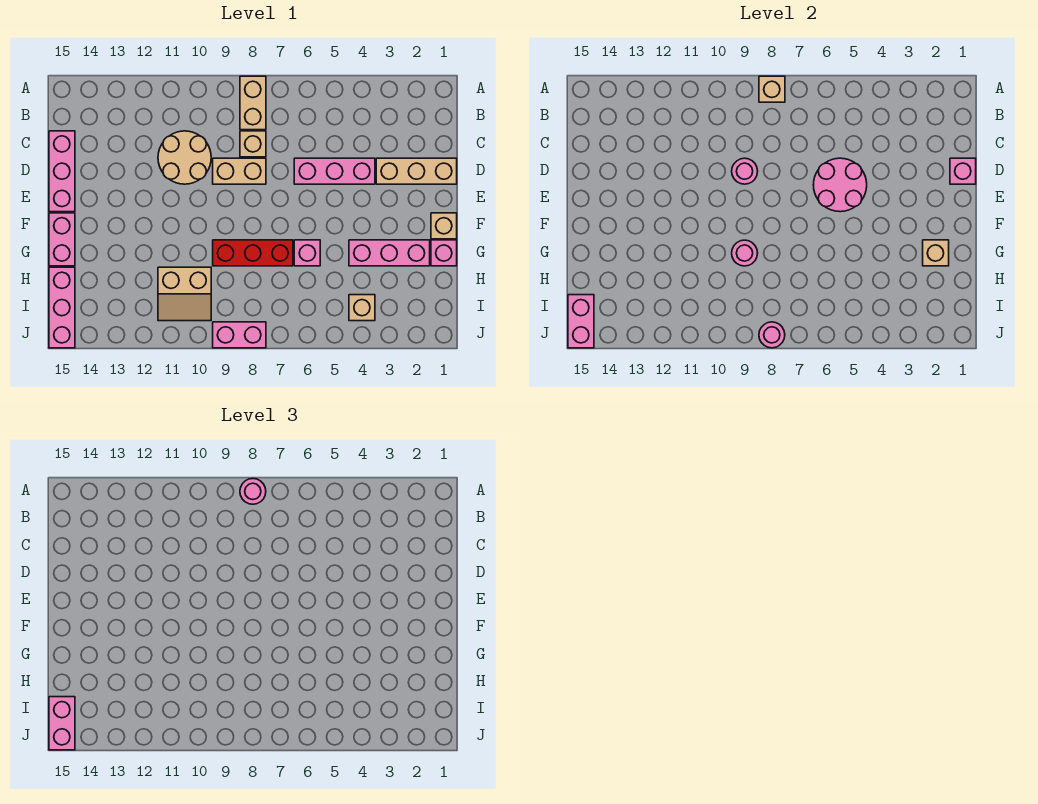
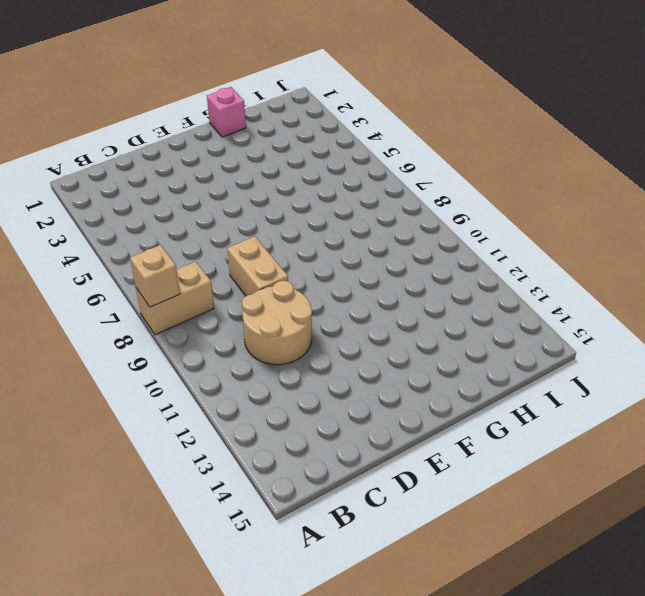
none -> tan 1x1 brick [240,131,266,157]
none -> pink 1x3 brick [49,131,75,212]
none -> tan 1x3 brick [376,158,457,184]

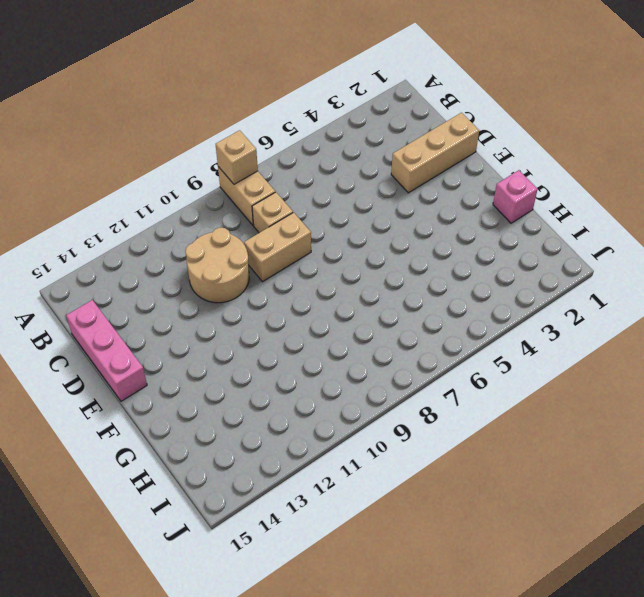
none -> pink 1x3 brick [294,158,375,184]
none -> tan 1x1 brick [431,213,457,239]
none -> pink 1x2 brick [49,213,75,266]

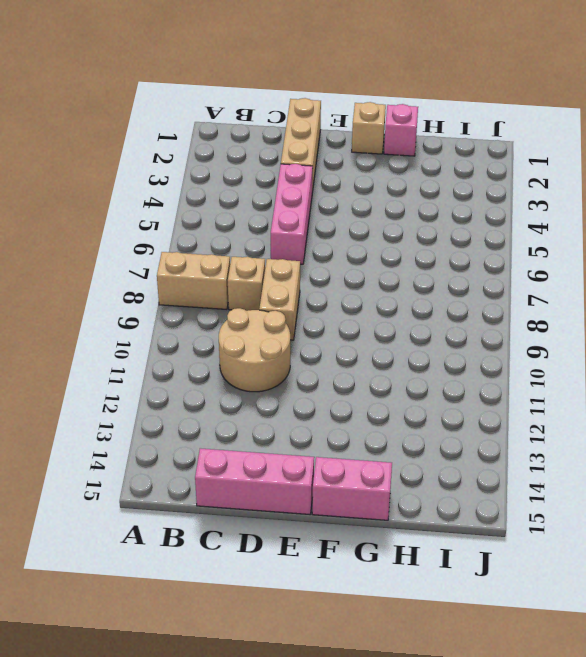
none -> pink 1x3 brick [349,240,430,266]
none -> pink 1x1 brick [294,240,320,266]
none -> red 1x3 brick [213,240,293,266]

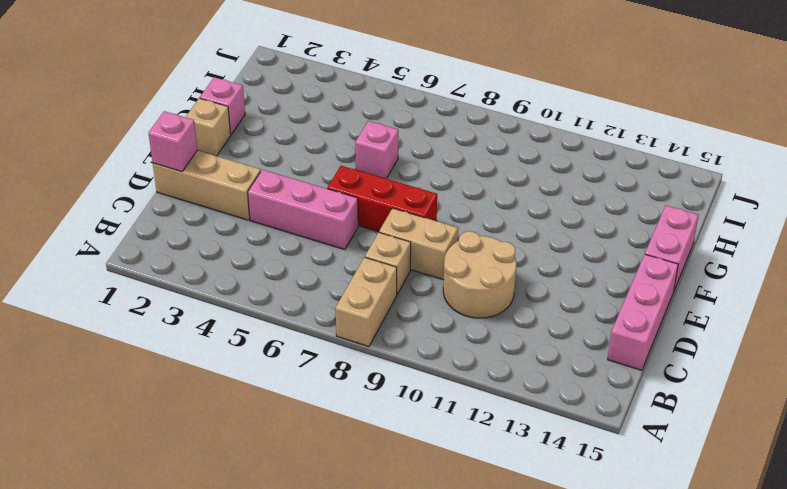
red 1x3 brick [327,166,437,232] -> red 1x3 brick moved to [213,240,293,266]
none -> pink 1x3 brick [349,240,430,266]
none -> tan 2x2 slope [158,267,211,321]
none -> pink 1x3 brick [49,267,75,348]

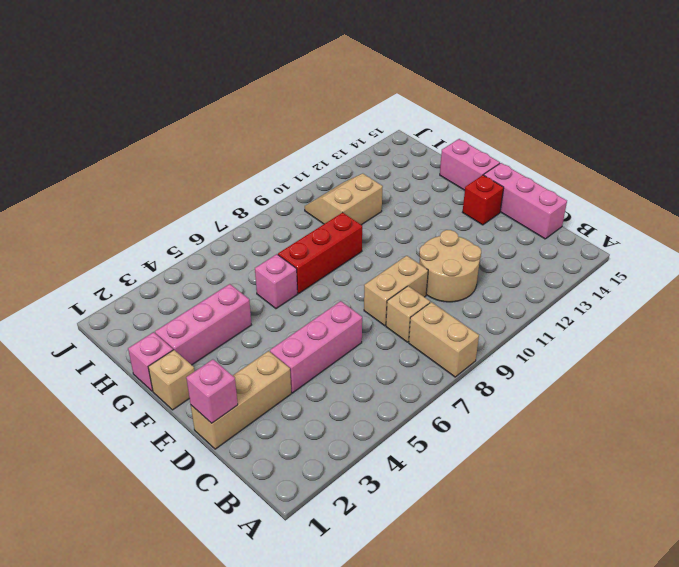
red 1x1 brick [463,175,504,225] -> none
none -> pink 1x3 brick [49,267,75,348]
none -> tan 1x1 brick [349,295,375,321]
none -> pink 1x2 brick [213,322,266,348]

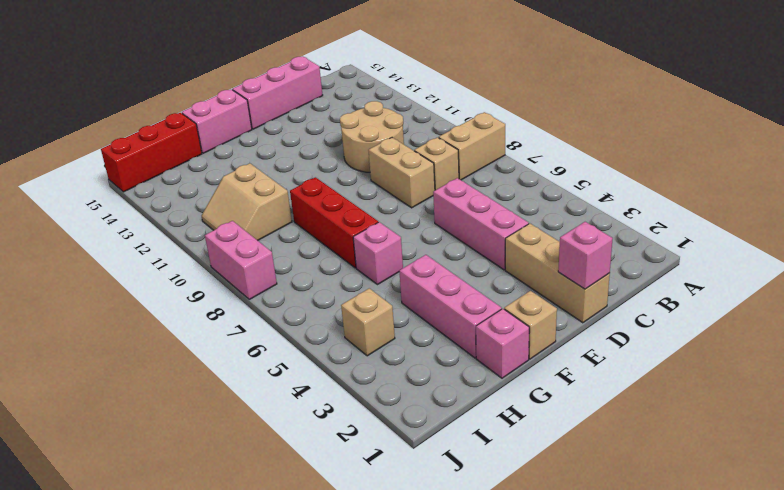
red 1x3 brick [101,113,202,192] -> pink 1x3 brick [49,267,75,348]
none -> tan 1x1 brick [759,76,785,102]
none -> pink 2x2 round brick [813,158,867,212]
none -> pink 1x1 round brick [732,158,758,184]

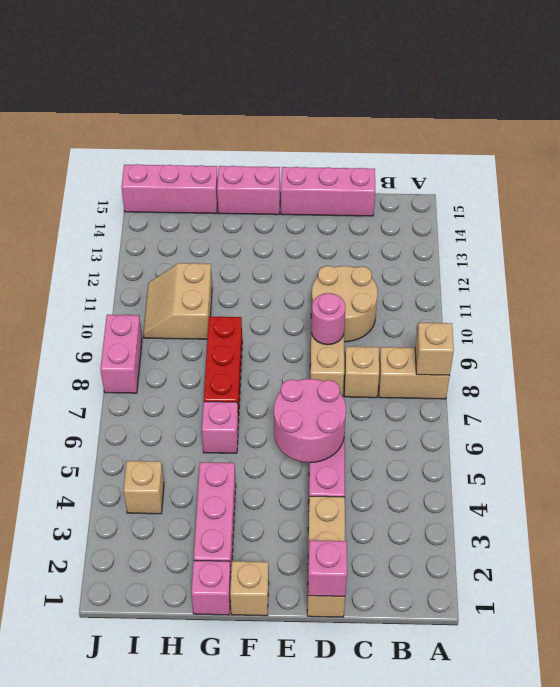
none -> tan 1x1 brick [923,240,949,266]
none -> pink 1x1 round brick [732,240,758,266]
none -> pink 1x2 brick [568,295,594,348]

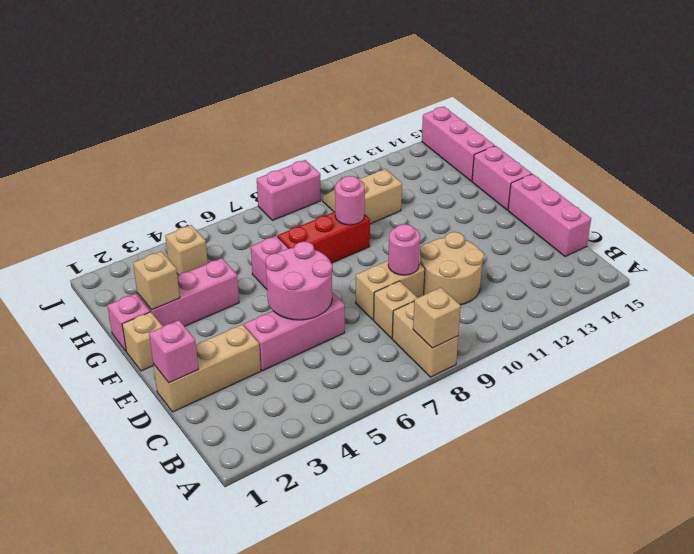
none -> pink 1x2 brick [568,295,594,348]
none -> pink 1x1 round brick [759,322,785,348]
none -> pink 1x1 round brick [240,479,266,504]

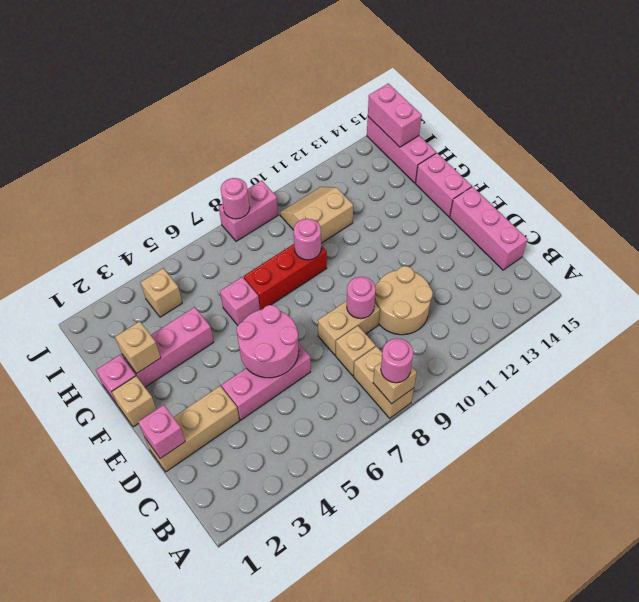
none -> pink 1x2 brick [49,697,75,750]

